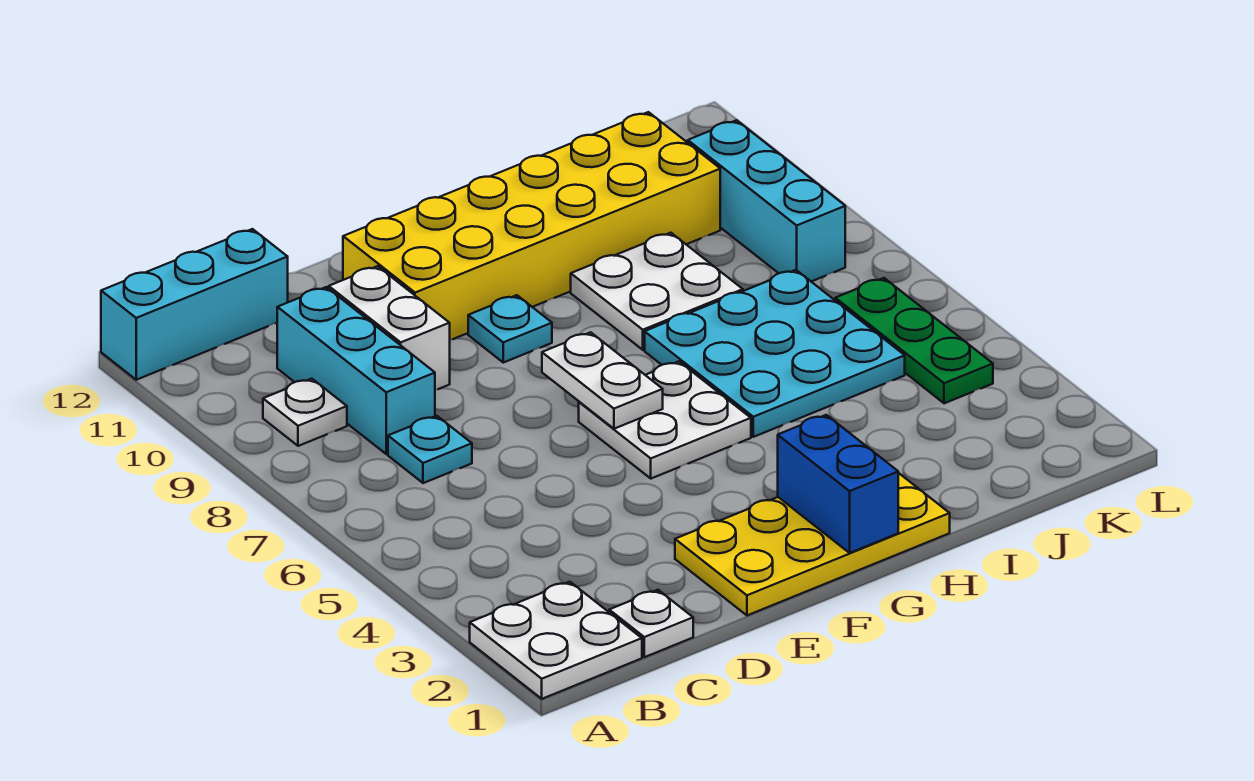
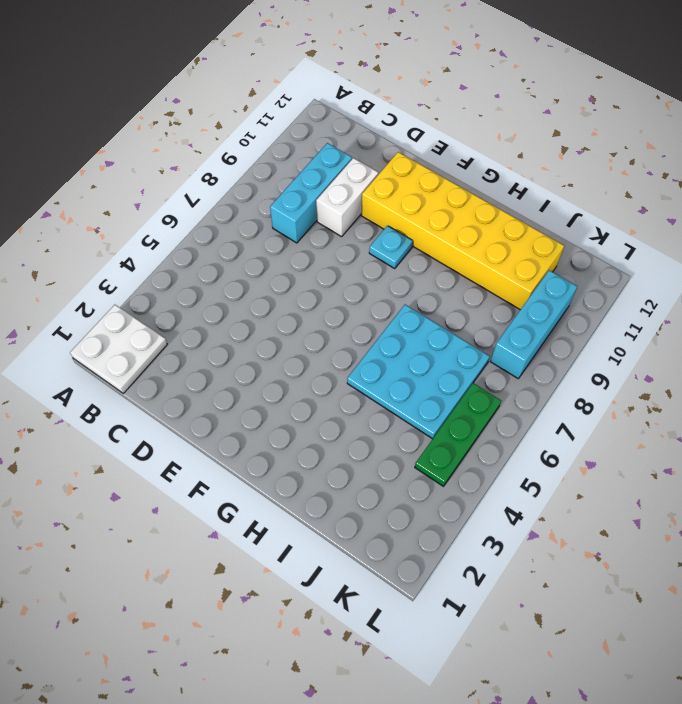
none -> cyan 1x3 brick [101,229,288,380]
none -> white 1x1 plate [263,379,347,446]
none -> white 1x1 plate [609,590,693,657]

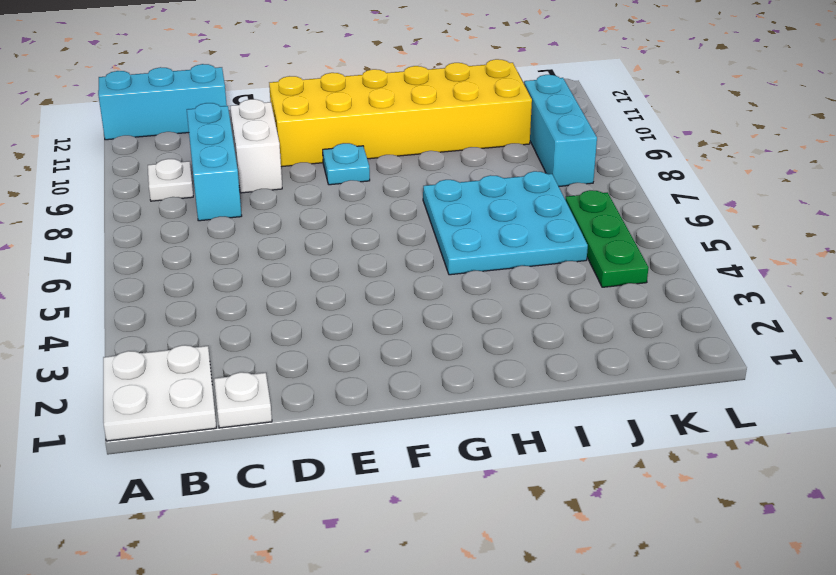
none -> cyan 1x1 plate [388,416,472,483]
none -> yellow 2x4 plate [675,473,950,615]
none -> white 2x2 plate [579,361,751,478]

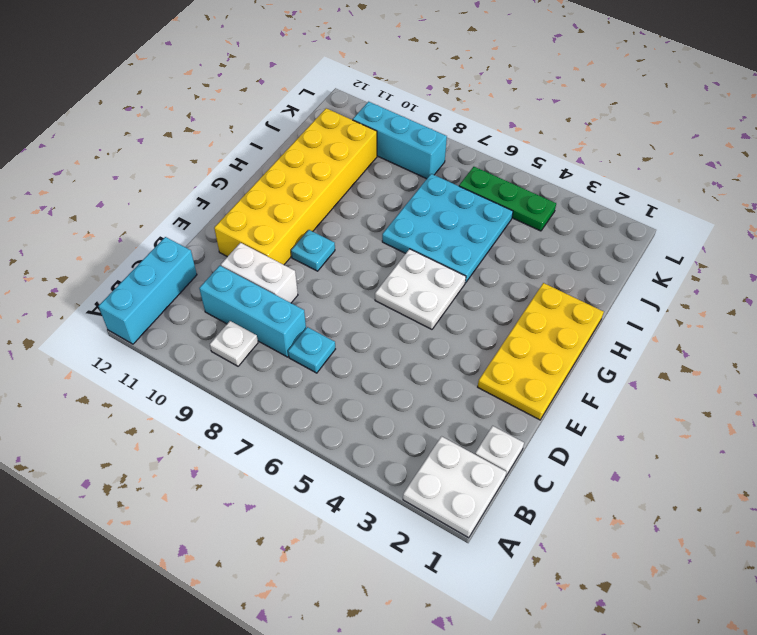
none -> white 2x2 plate [571,233,743,350]
none -> white 1x2 plate [542,332,663,429]
none -> blue 1x2 brick [778,415,898,553]

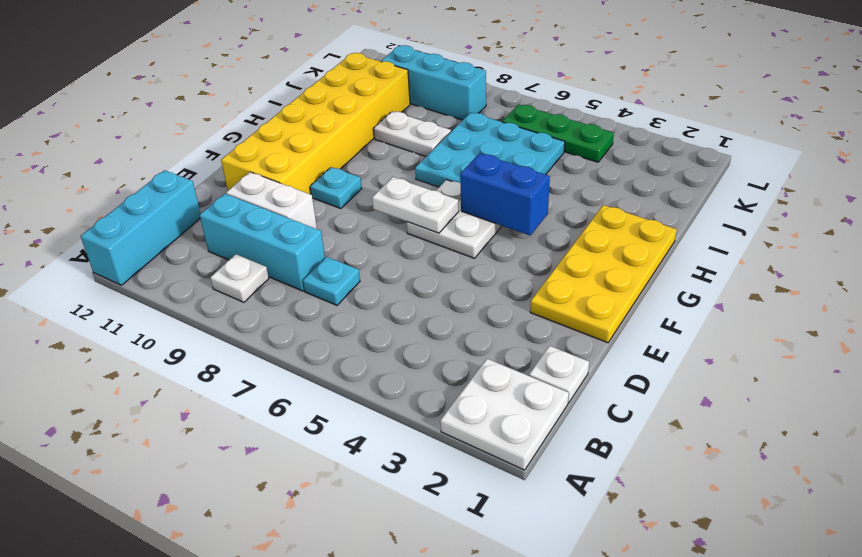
blue 1x2 brick [460,153,550,235] -> blue 1x2 brick moved to [778,415,898,553]
white 1x2 plate [374,111,451,156] -> white 2x2 plate [571,233,743,350]

